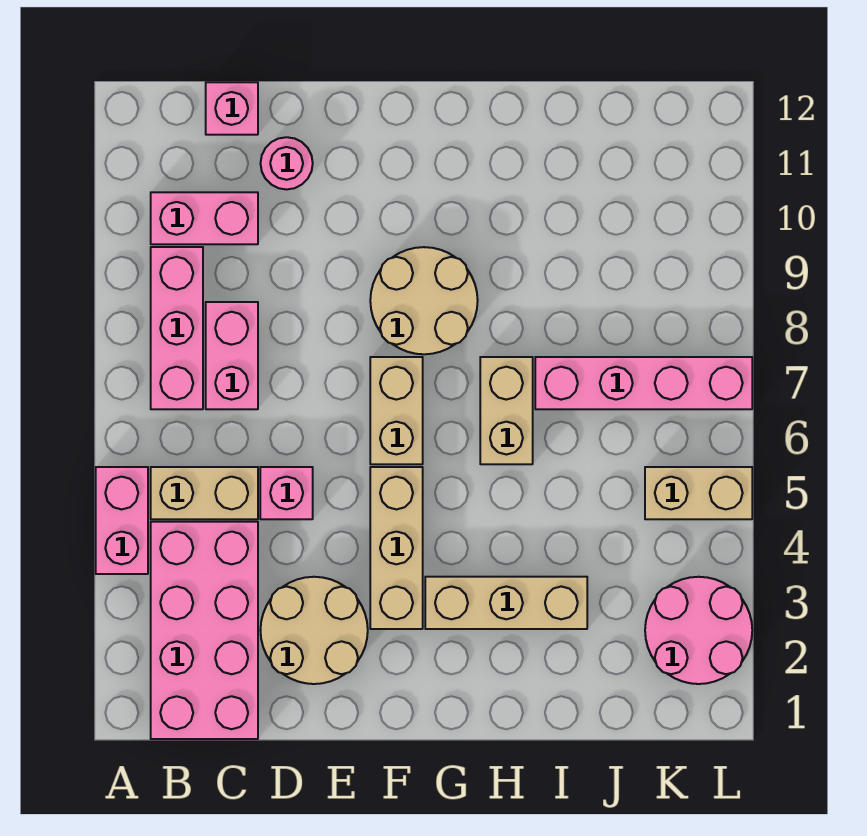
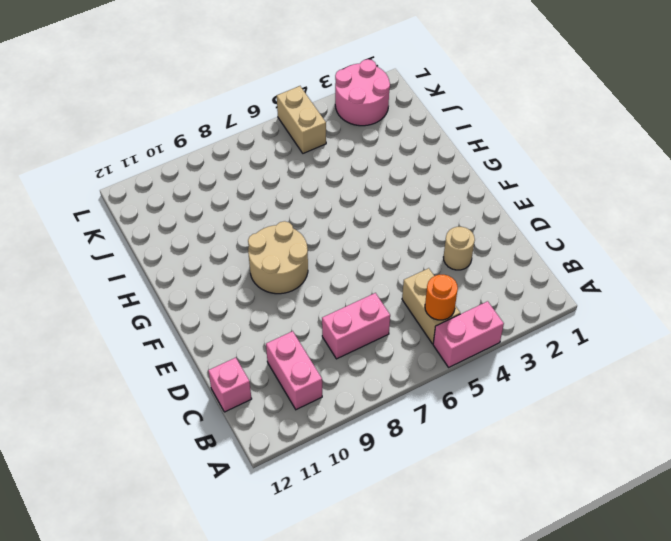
orange 1x1 round brick [425,275,458,320] -> none
tan 1x1 round brick [444,227,475,270] -> tan 2x2 round brick [260,577,368,684]
none -> pink 2x4 brick [151,522,258,739]
none -> pink 1x3 brick [151,247,203,409]
none -> pink 1x1 brick [260,467,313,519]

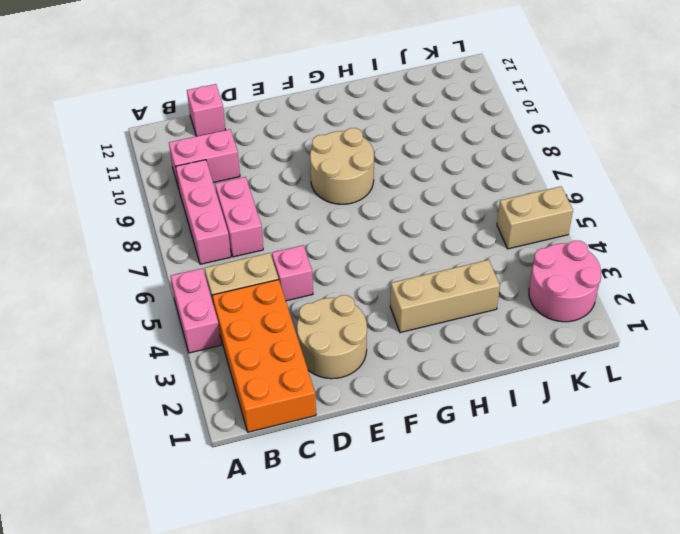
orange 2x4 brick [212,280,316,432] -> pink 2x4 brick [151,522,258,739]
none -> pink 1x1 round brick [261,137,313,190]
none -> tan 1x3 brick [370,467,423,629]
none -> tan 1x2 brick [370,357,423,464]

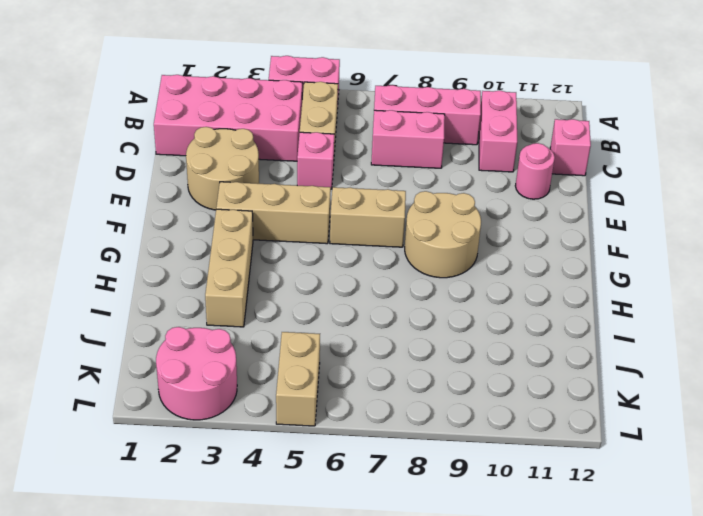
none -> tan 1x2 brick [480,357,533,464]
none -> pink 1x4 brick [535,357,752,409]

